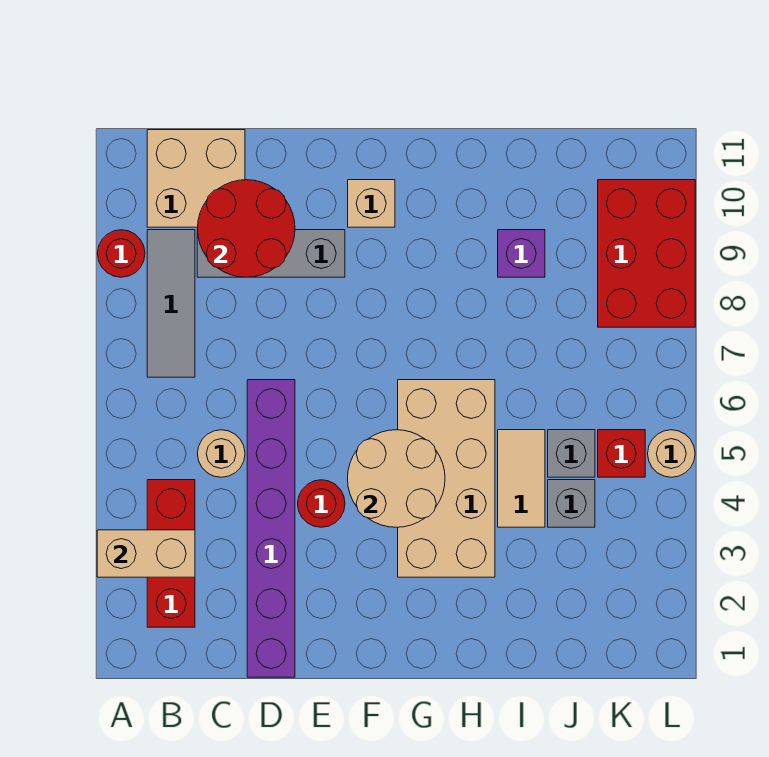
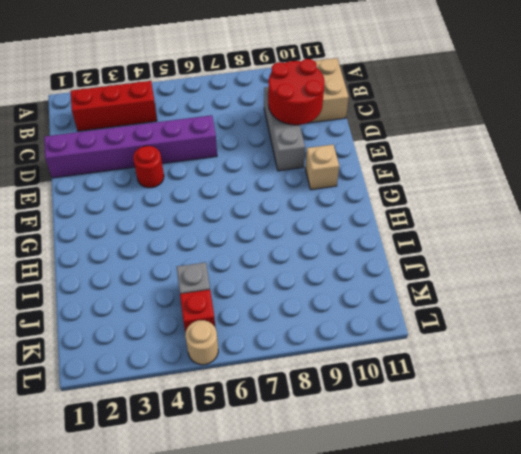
none -> red 1x1 round brick [97,230,145,277]
none -> grey 1x3 tile [147,230,195,377]
none -> tan 1x1 round brick [198,430,245,477]

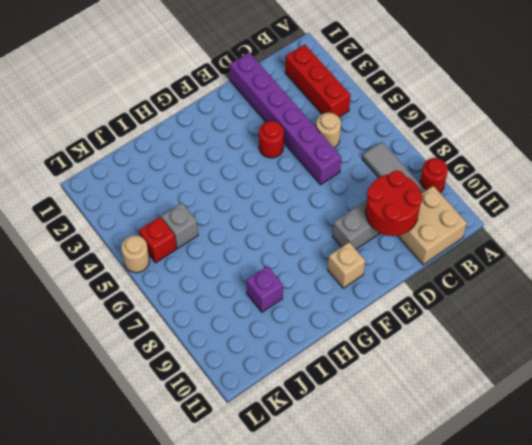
none -> tan 2x4 brick [398,380,495,577]
none -> tan 1x2 tile [498,430,545,527]
none -> grey 1x1 brick [548,480,595,527]

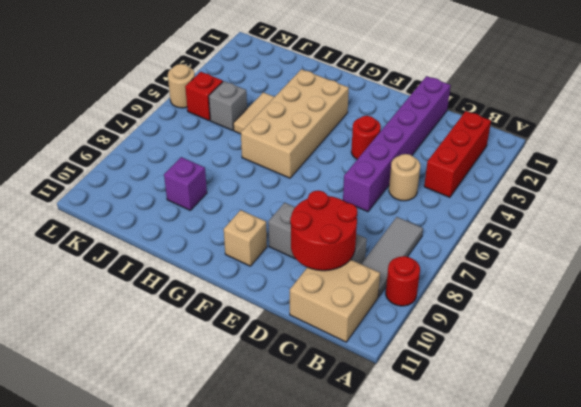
none -> grey 1x1 brick [548,480,595,527]
none -> red 2x3 brick [598,180,695,327]
none -> tan 1x2 brick [97,530,195,577]

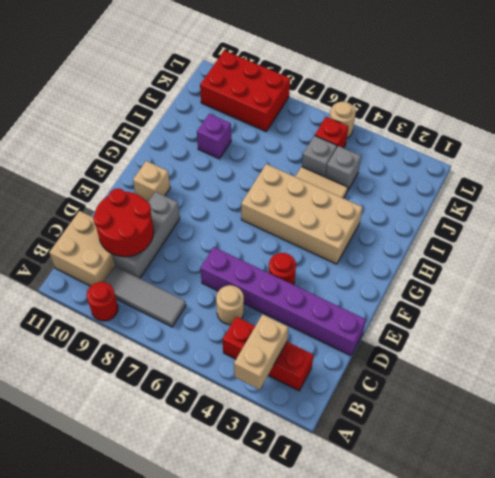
none -> tan 2x2 round brick [348,430,445,527]

